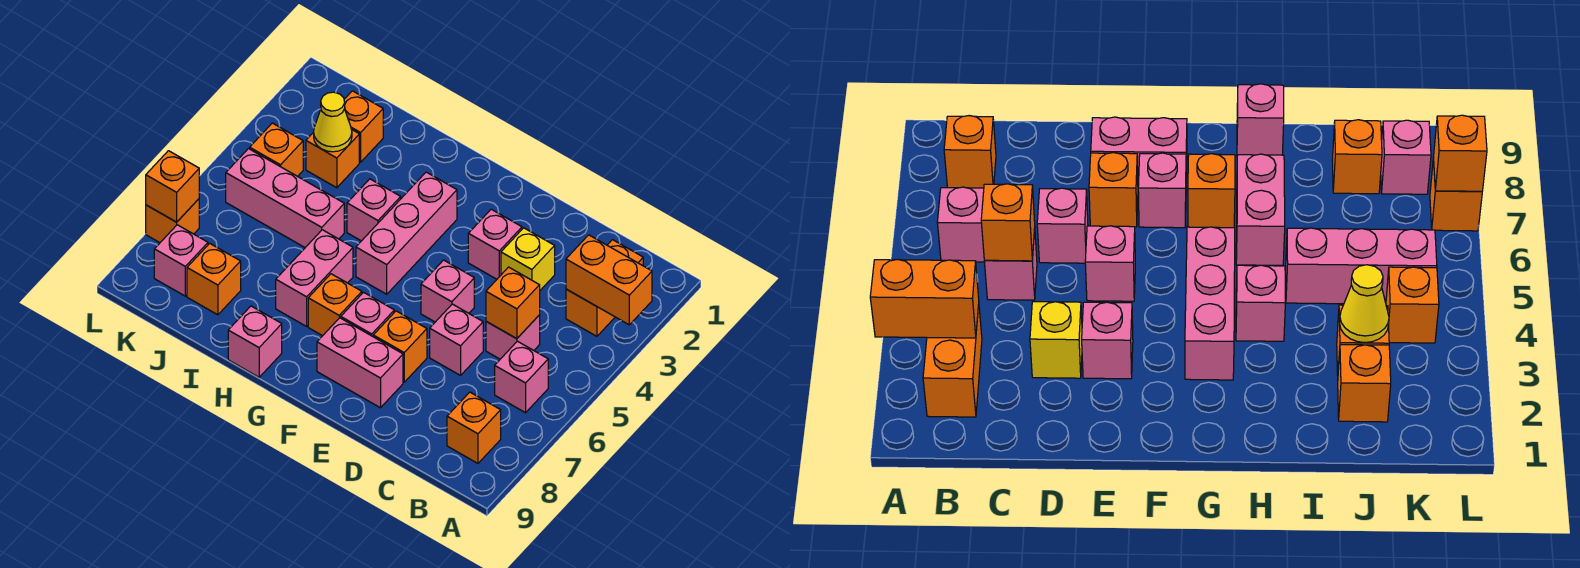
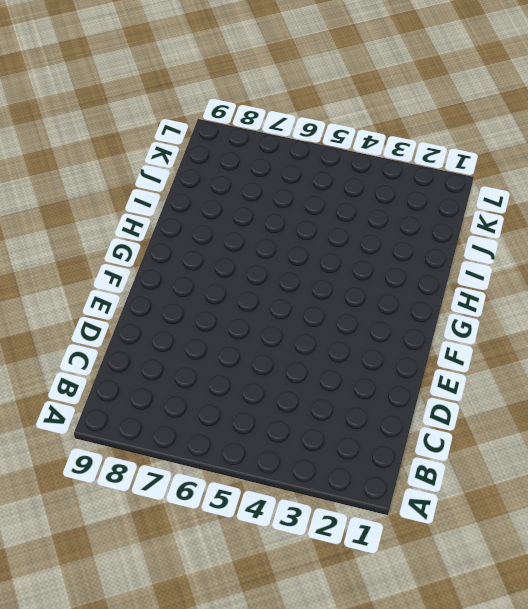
none -> orange 1x2 brick [566,240,643,336]
none -> pink 1x1 brick [495,341,548,413]
none -> orange 1x1 brick [447,392,501,463]

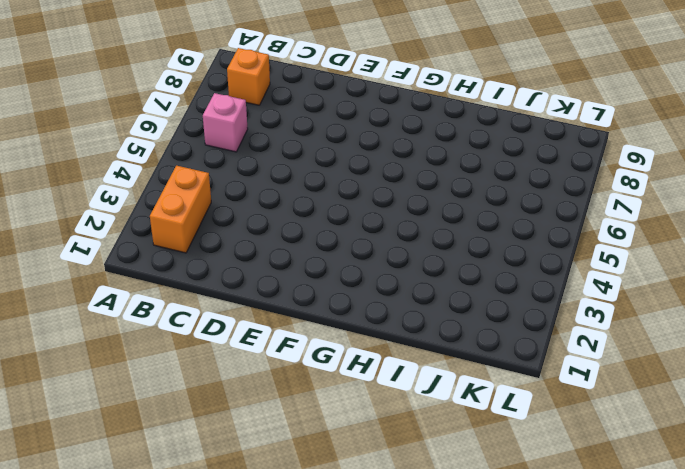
none -> pink 1x1 brick [486,315,540,359]
none -> yellow 1x1 brick [501,228,555,290]
none -> pink 1x1 brick [430,304,483,375]

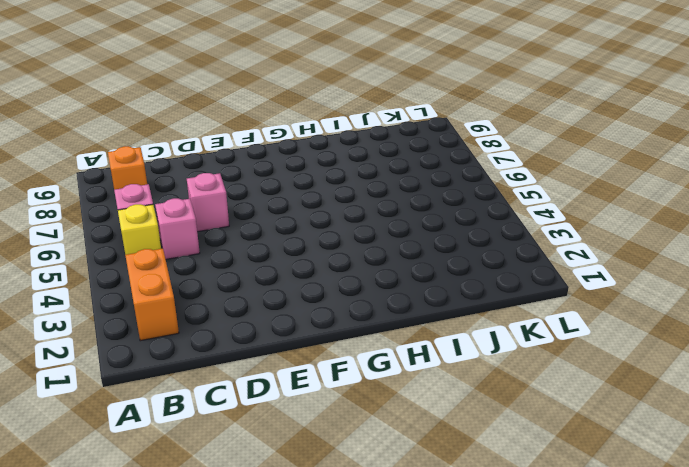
yellow 1x1 brick [118,204,161,255] -> yellow 1x1 brick moved to [501,228,555,290]
none -> pink 1x1 brick [468,209,522,279]
none -> pink 1x1 brick [421,260,474,322]
none -> orange 1x1 brick [373,311,427,382]

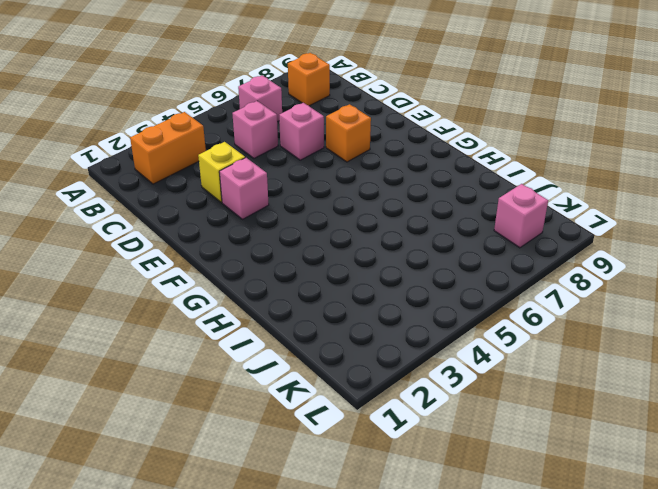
none -> pink 1x1 brick [421,260,474,322]
none -> pink 1x2 brick [317,318,403,408]
none -> pink 1x1 brick [341,292,394,336]

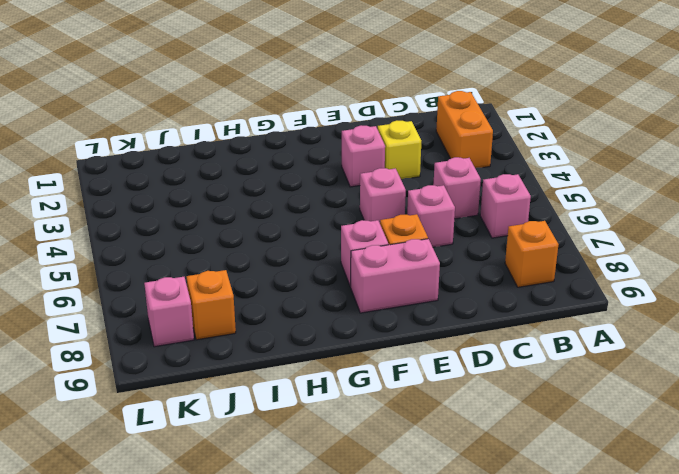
none -> pink 1x3 brick [356,172,457,294]
none -> orange 1x1 brick [308,274,362,336]
none -> pink 1x1 brick [347,179,401,241]

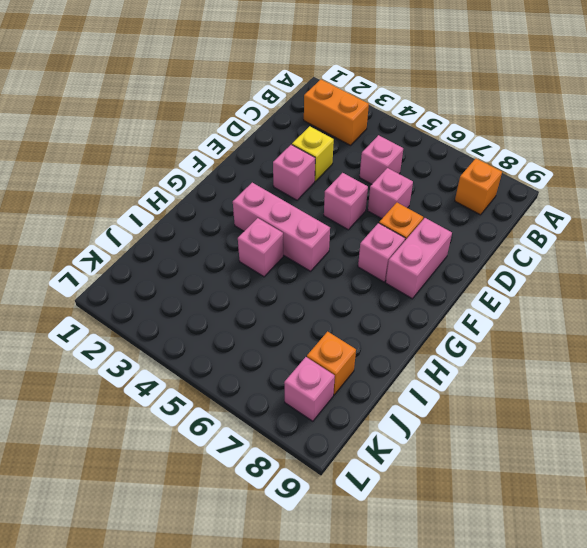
none -> pink 1x1 brick [495,341,548,413]
none -> orange 1x1 brick [308,274,362,336]
none -> pink 1x2 brick [276,230,353,326]

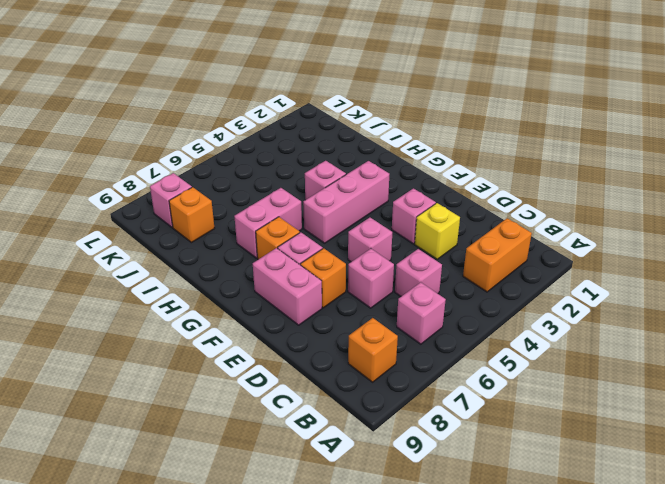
none -> pink 1x1 brick [228,306,282,377]
none -> pink 1x3 brick [226,149,344,247]
none -> orange 1x1 brick [344,91,383,162]

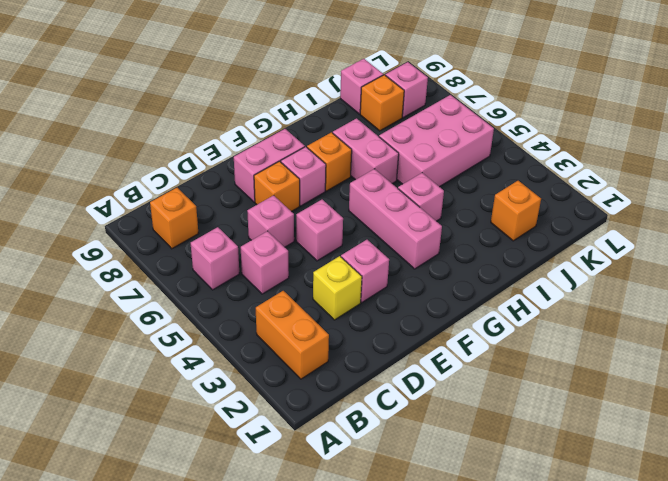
pink 2x3 brick [379,95,494,187] -> pink 1x3 brick [226,149,344,247]
pink 1x1 brick [340,59,383,114] -> pink 1x1 brick moved to [228,306,282,377]
none -> orange 1x1 brick [306,129,359,188]
none -> orange 1x1 brick [250,123,303,176]
none -> orange 1x1 brick [146,199,199,243]

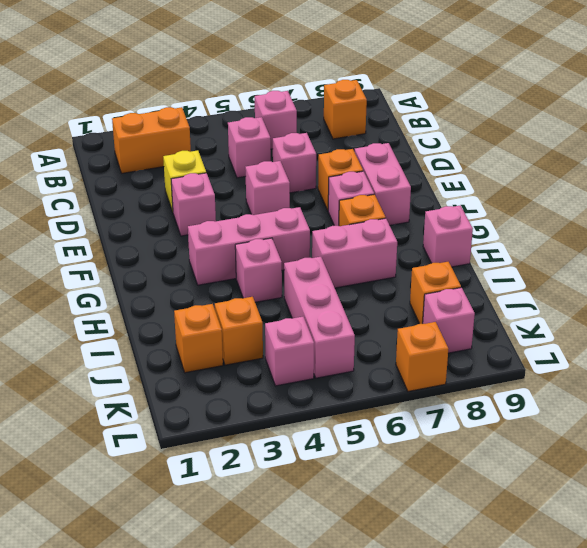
pink 1x1 brick [265,317,314,386] -> orange 1x1 brick [250,123,303,176]
none -> orange 1x2 brick [566,235,652,325]
none -> orange 1x1 brick [486,267,540,339]
none -> yellow 1x1 cone [314,92,352,152]

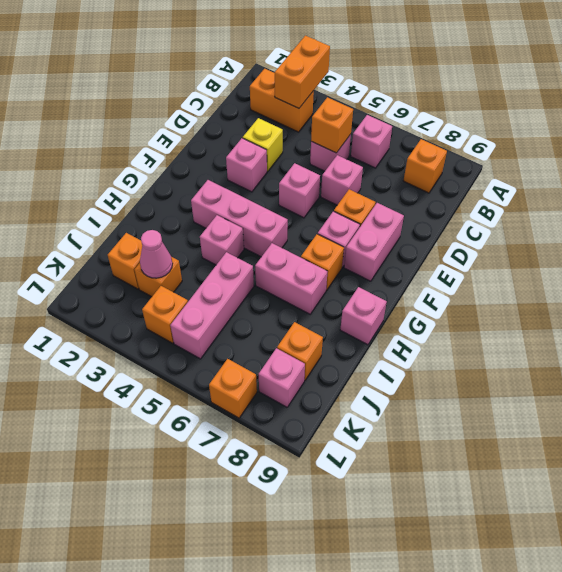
pink 1x1 cone [140,230,173,278] -> yellow 1x1 cone [314,92,352,152]
none -> orange 1x1 brick [146,151,199,222]

